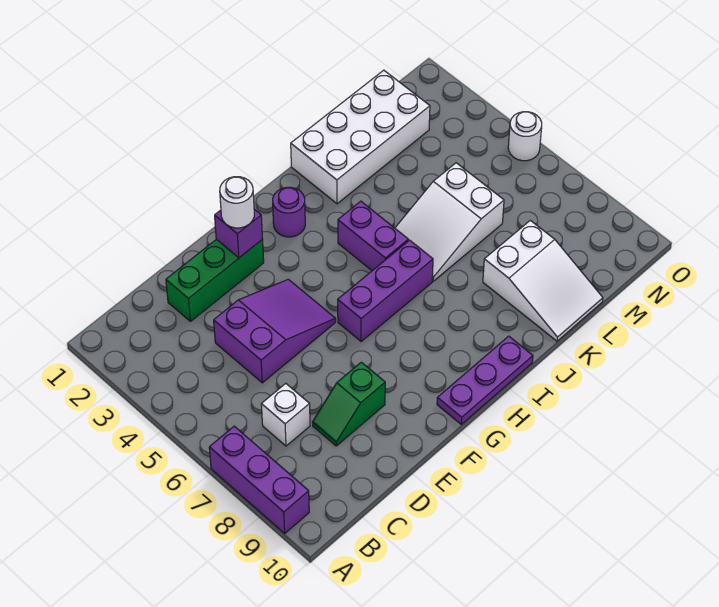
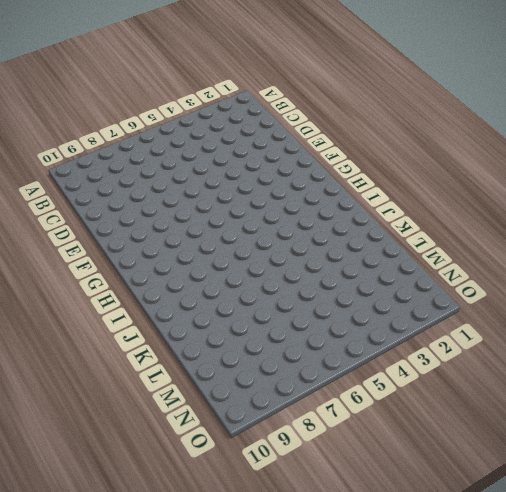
none -> purple 1x3 brick [209,426,309,533]
none -> white 1x1 brick [261,383,310,446]
none -> green 1x3 brick [166,239,264,321]

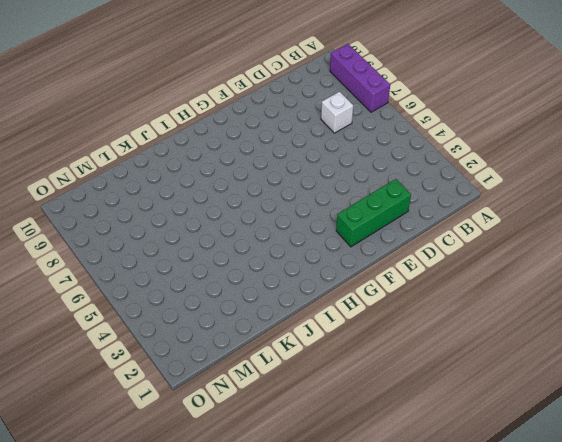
none -> purple 2x3 slope [214,279,336,383]
none -> green 1x2 slope [312,362,385,446]
none -> purple 1x3 brick [338,240,433,341]

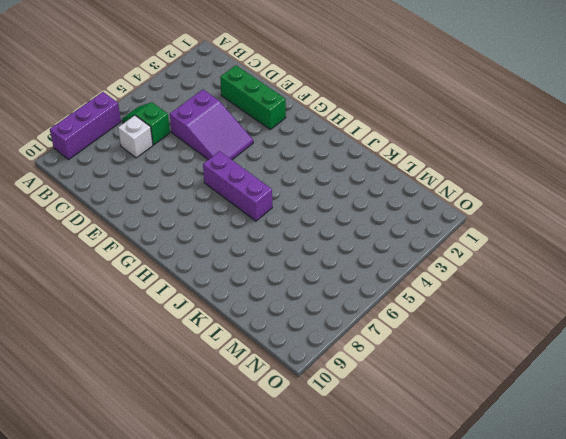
green 1x2 slope [122,102,170,145] -> green 1x2 slope moved to [312,362,385,446]
none -> purple 1x3 plate [437,336,533,424]
none -> purple 1x1 round brick [273,187,305,237]
none -> purple 1x2 brick [338,201,408,271]

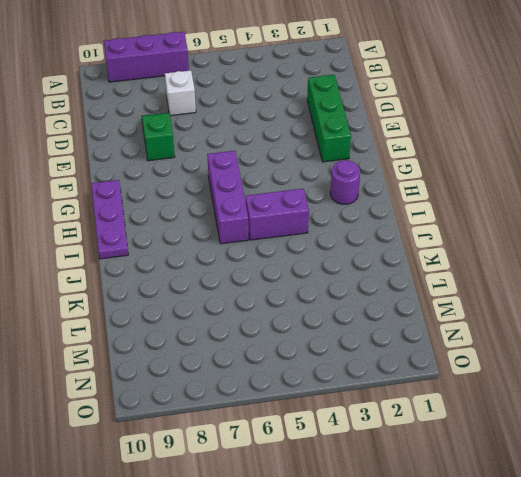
none -> purple 2x3 slope [214,279,336,383]
none -> white 2x4 brick [291,70,430,204]
none -> white 2x3 slope [395,163,504,281]

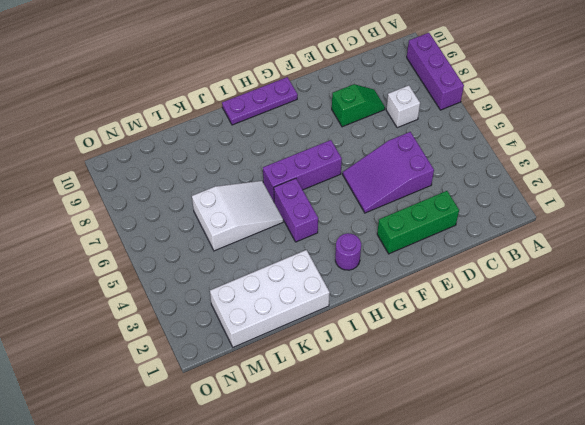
none -> white 2x3 slope [483,220,603,341]
none -> white 1x1 round brick [508,112,542,161]
none -> purple 1x1 brick [215,209,263,258]

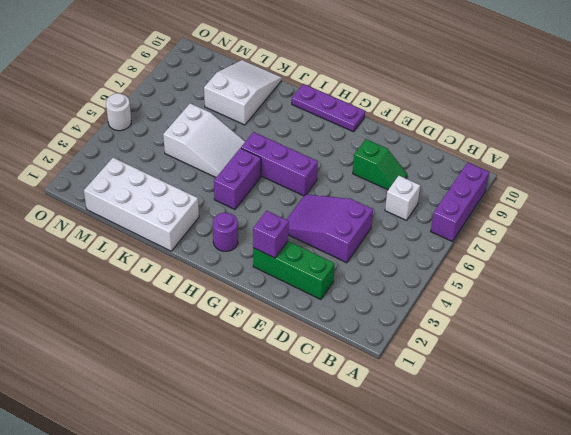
none -> white 1x1 round brick [220,177,254,228]

